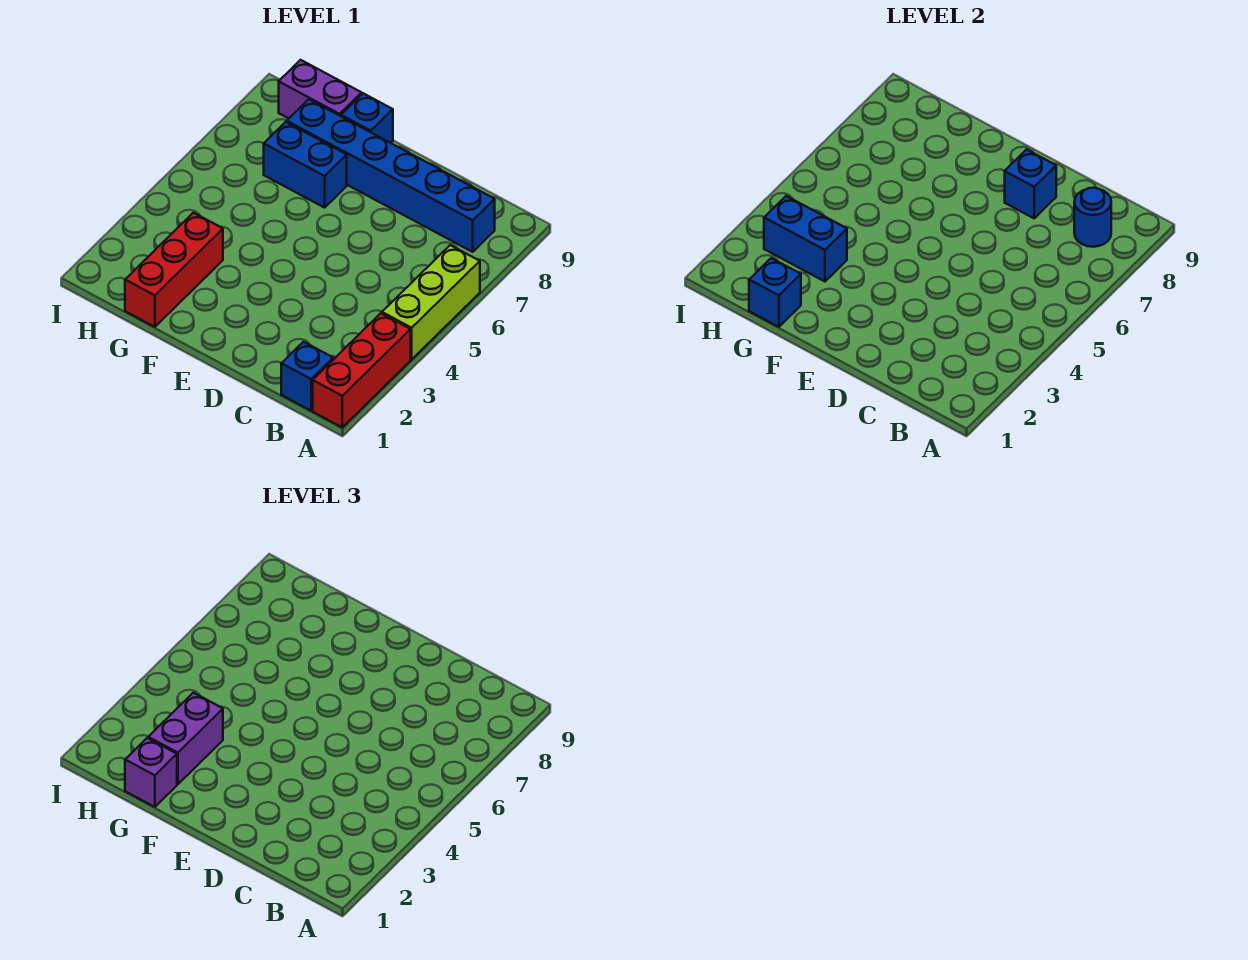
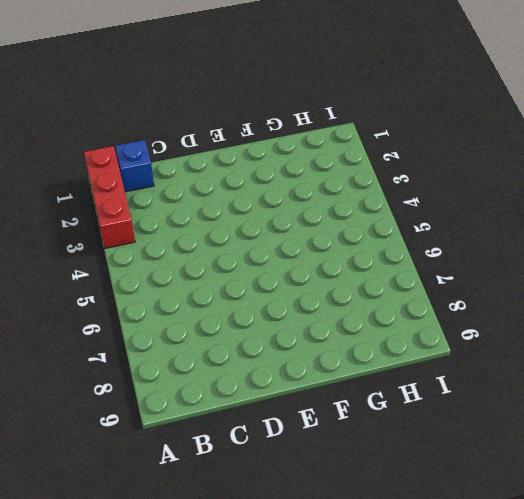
none -> lime 1x3 brick [382,245,480,359]
none -> blue 1x6 brick [287,99,495,252]
none -> blue 1x2 brick [264,122,347,208]

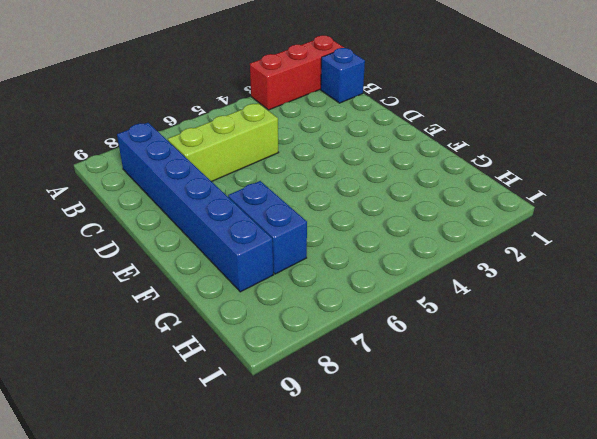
lime 1x3 brick [168,103,279,182] -> lime 1x3 brick moved to [382,245,480,359]
none -> blue 1x1 brick [341,93,393,143]
none -> red 1x3 brick [125,213,223,327]
none -> purple 1x2 brick [279,60,362,118]

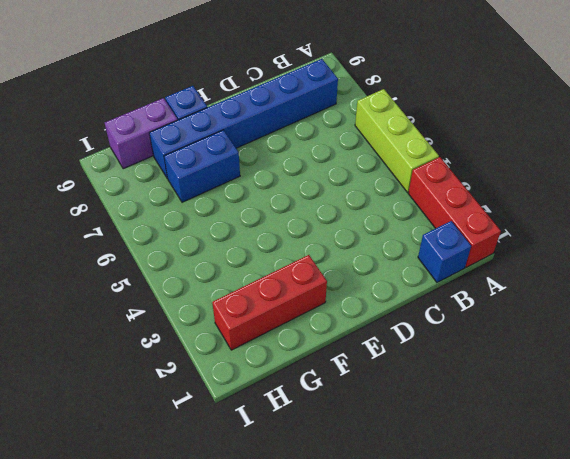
red 1x3 brick [212,255,327,350] -> red 1x3 brick turned to [125,213,223,327]
none -> blue 1x1 round brick [1074,188,1111,247]
none -> blue 1x1 brick [1005,150,1056,218]
none -> blue 1x1 brick [749,258,801,327]

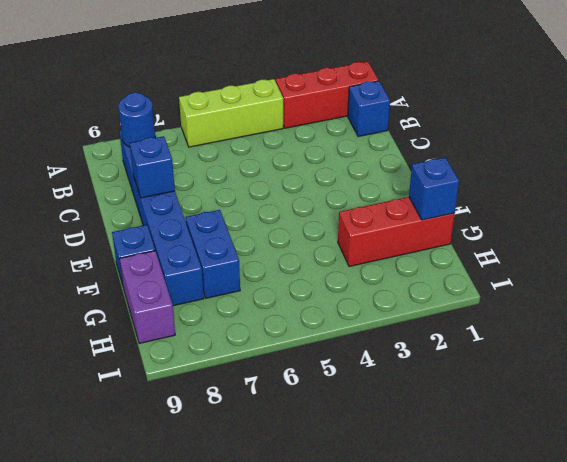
none -> blue 1x2 brick [764,196,847,282]
none -> purple 1x1 brick [125,738,177,807]
none -> purple 1x2 brick [148,693,223,784]

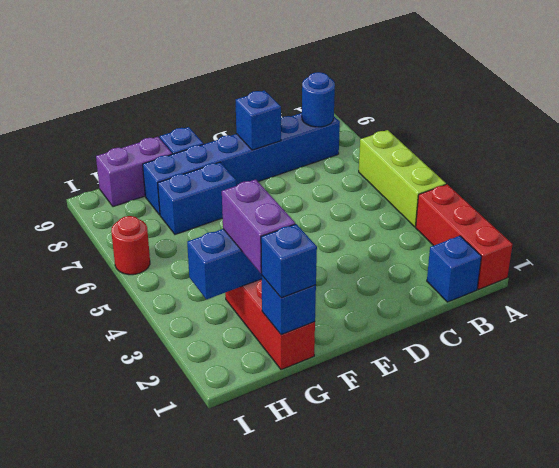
blue 1x1 brick [261,224,317,298] -> purple 1x1 brick [125,738,177,807]
red 1x1 round brick [111,216,150,275] -> none

